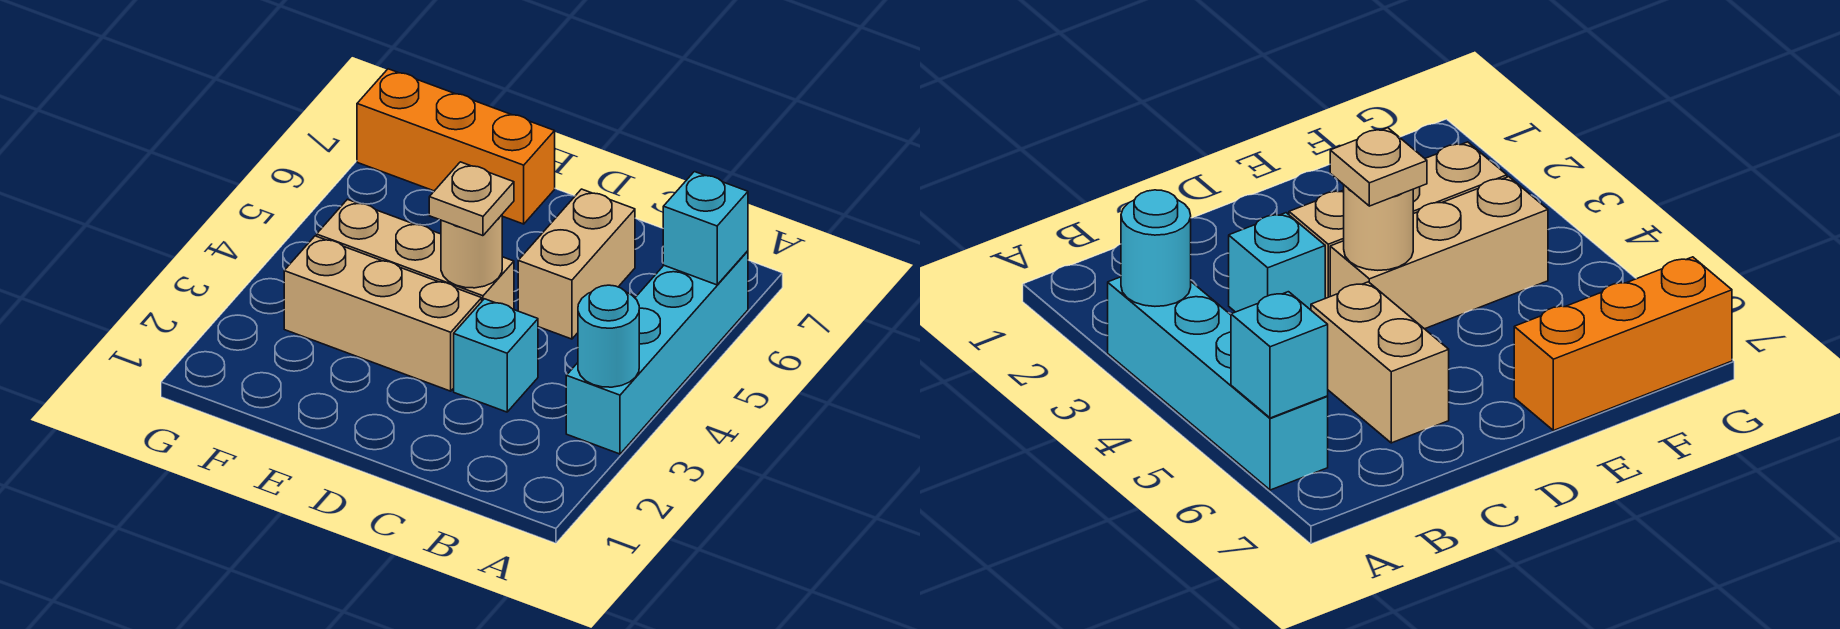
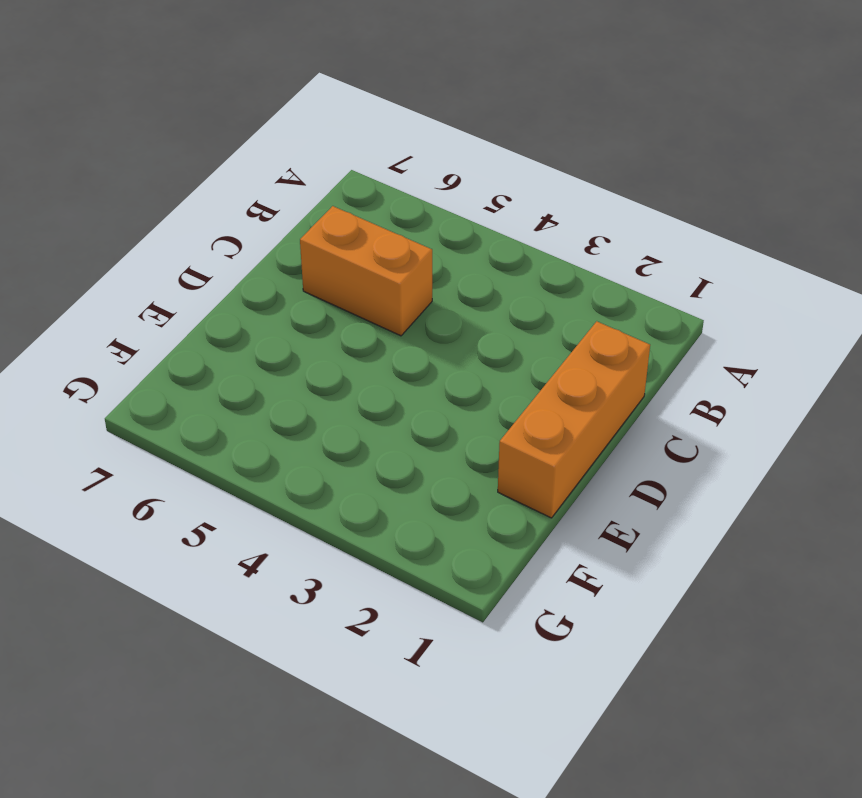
orange 1x3 brick [498,321,650,518] -> orange 1x3 brick moved to [357,69,555,224]
orange 1x2 brick [300,206,432,336] -> tan 1x2 brick [518,189,635,339]
none -> cyan 1x4 brick [566,251,748,454]
none -> cyan 1x1 brick [454,299,538,412]

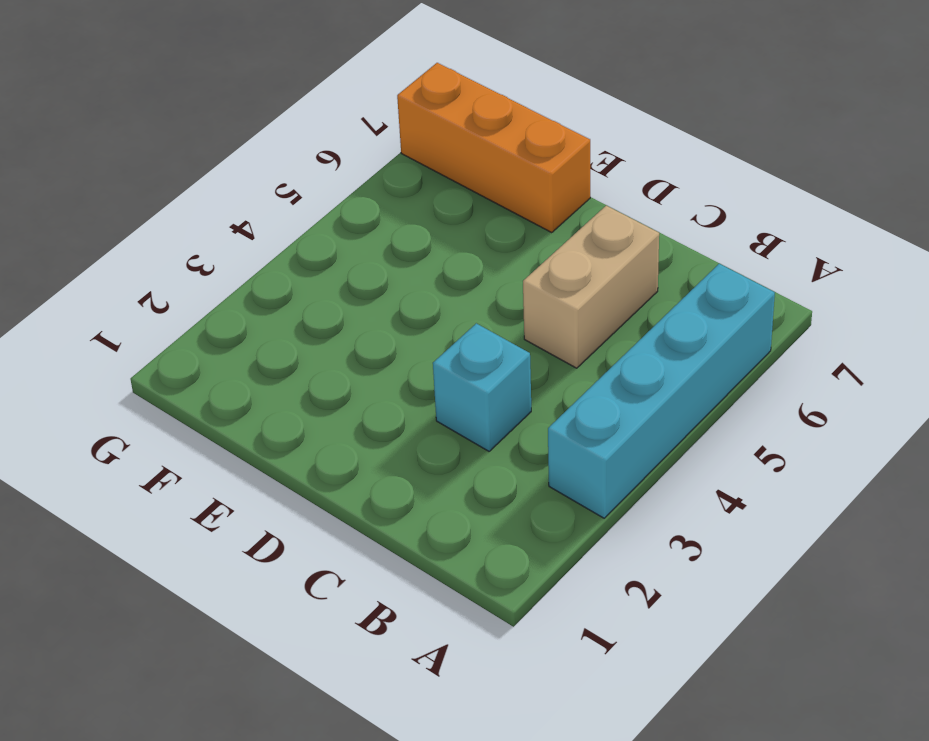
none -> tan 1x3 brick [284,236,482,391]
none -> tan 1x3 brick [317,199,514,310]

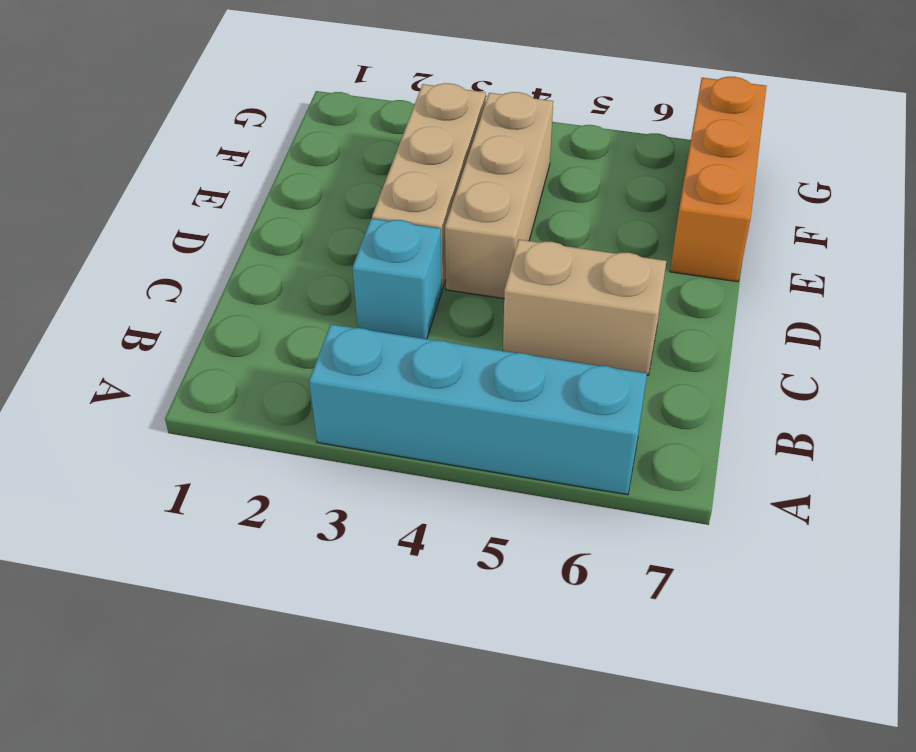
none -> cyan 1x1 round brick [578,285,639,387]
none -> cyan 1x1 brick [663,172,748,285]

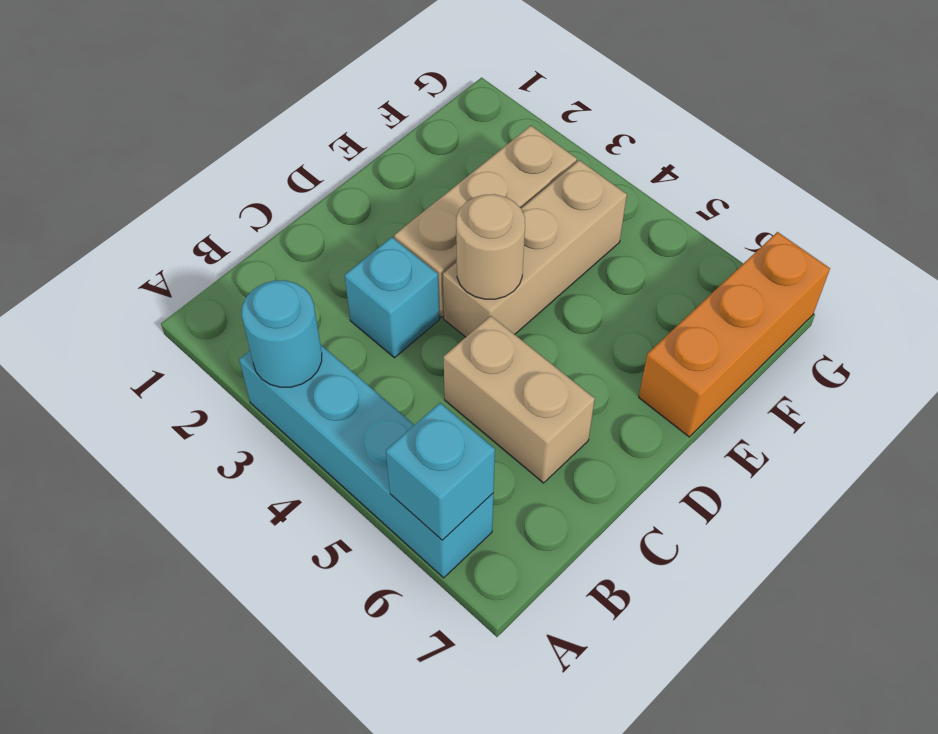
none -> tan 1x1 plate [429,162,514,236]

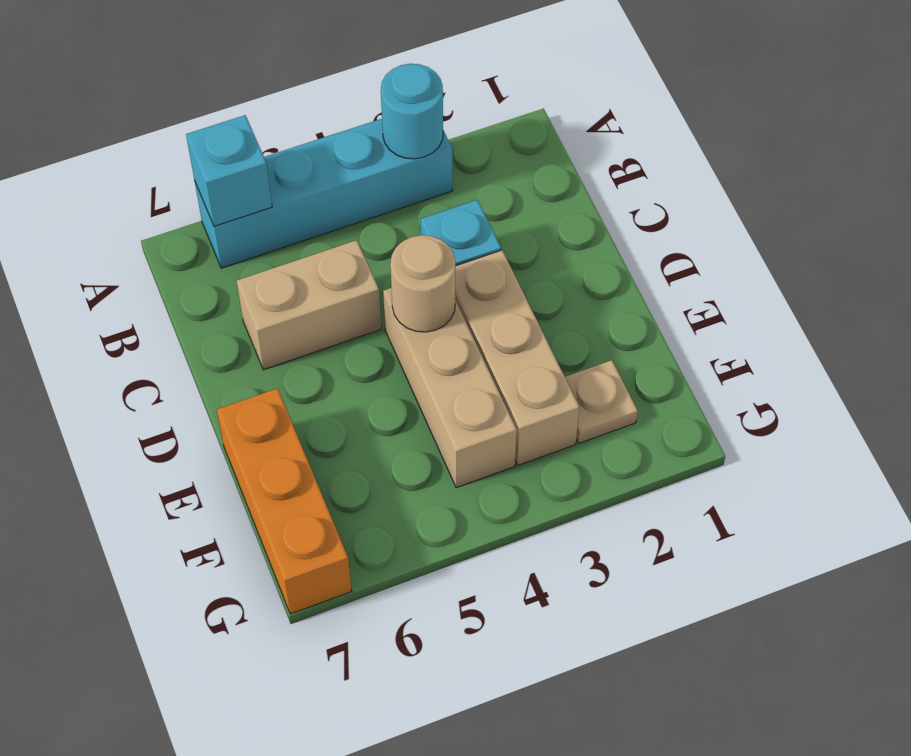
tan 1x1 plate [565,360,638,443] -> tan 1x1 plate moved to [429,162,514,236]

